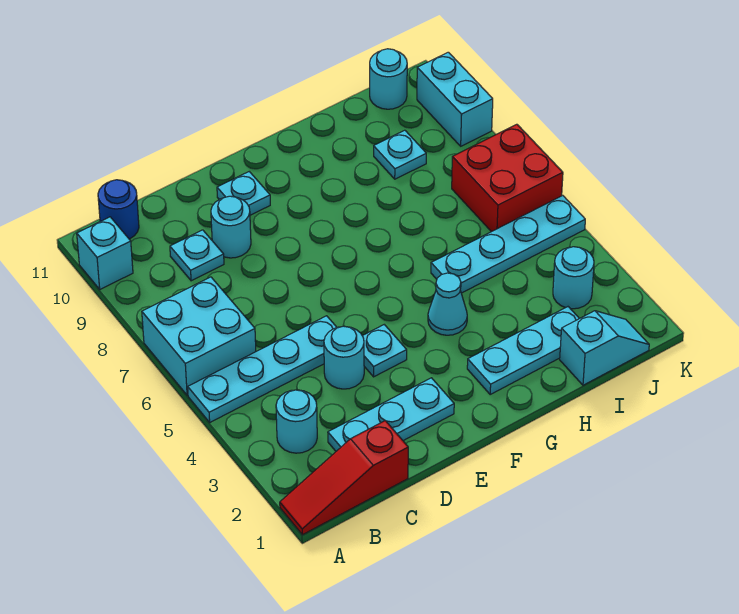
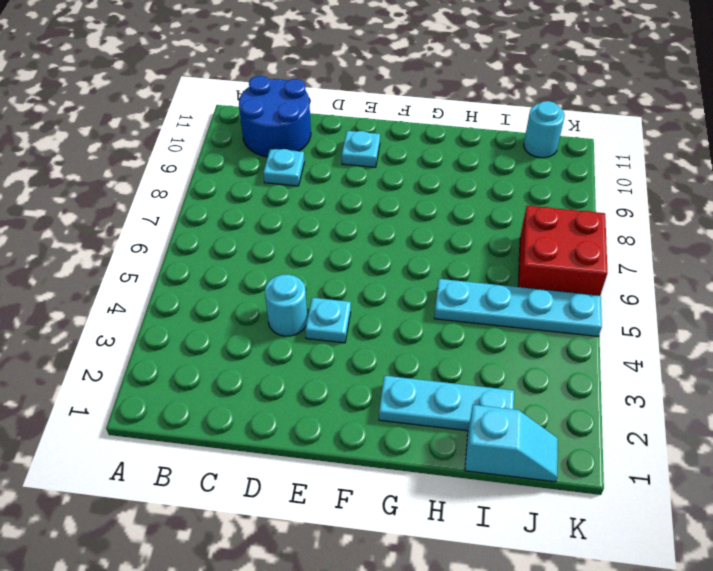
blue 2x2 round brick [239,76,311,157] -> blue 1x1 round brick [98,180,139,239]
none -> red 1x3 slope [280,421,408,535]
none -> cyan 1x4 plate [188,316,337,422]
none -> cyan 2x2 brick [142,277,256,395]

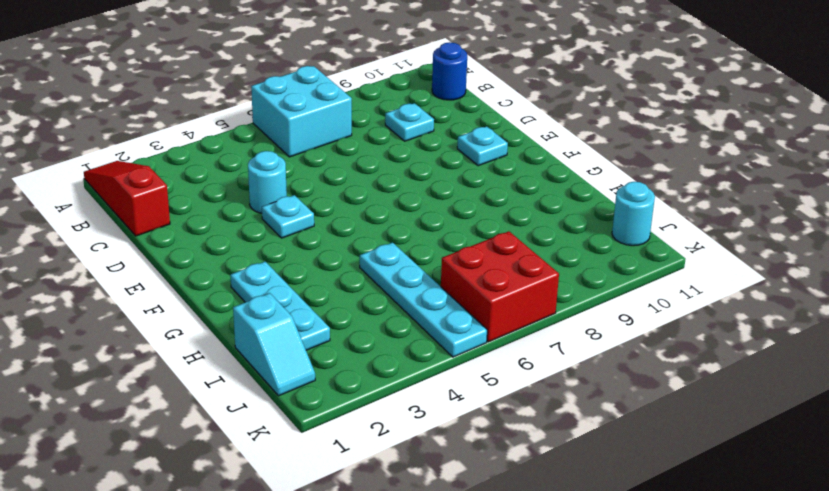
none -> cyan 1x4 plate [188,316,337,422]
none -> cyan 1x1 brick [77,217,133,289]
none -> cyan 1x1 round brick [276,390,317,453]

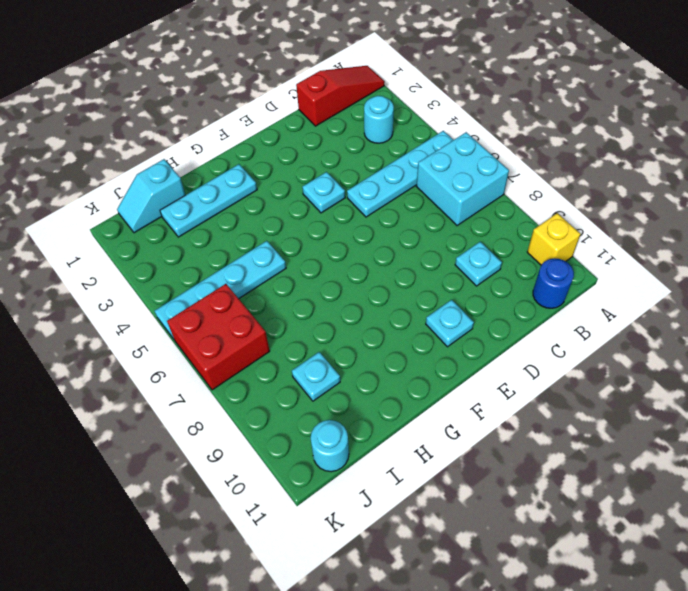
yellow 1x1 brick [527,213,581,265] -> cyan 1x1 brick [77,217,133,289]
none -> cyan 1x3 plate [328,378,454,451]
none -> cyan 1x1 round brick [324,326,364,389]
none -> cyan 1x1 round brick [211,196,251,258]

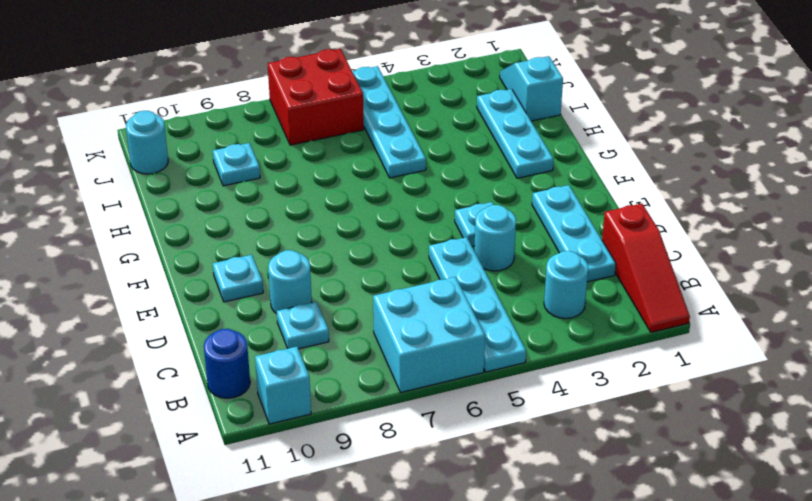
none -> cyan 1x1 cone [428,273,467,335]
none -> cyan 1x1 round brick [553,247,594,309]
none -> cyan 1x2 brick [417,52,493,146]

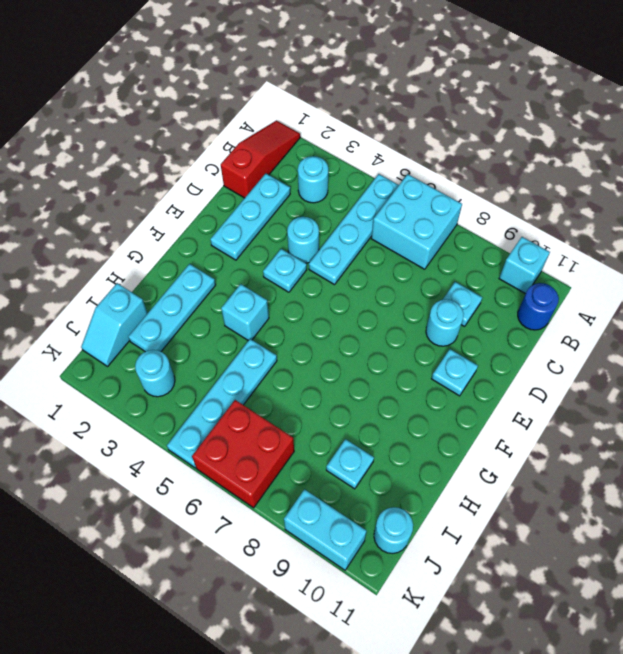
cyan 1x1 brick [221,284,269,341] -> cyan 1x1 cone [428,273,467,335]

